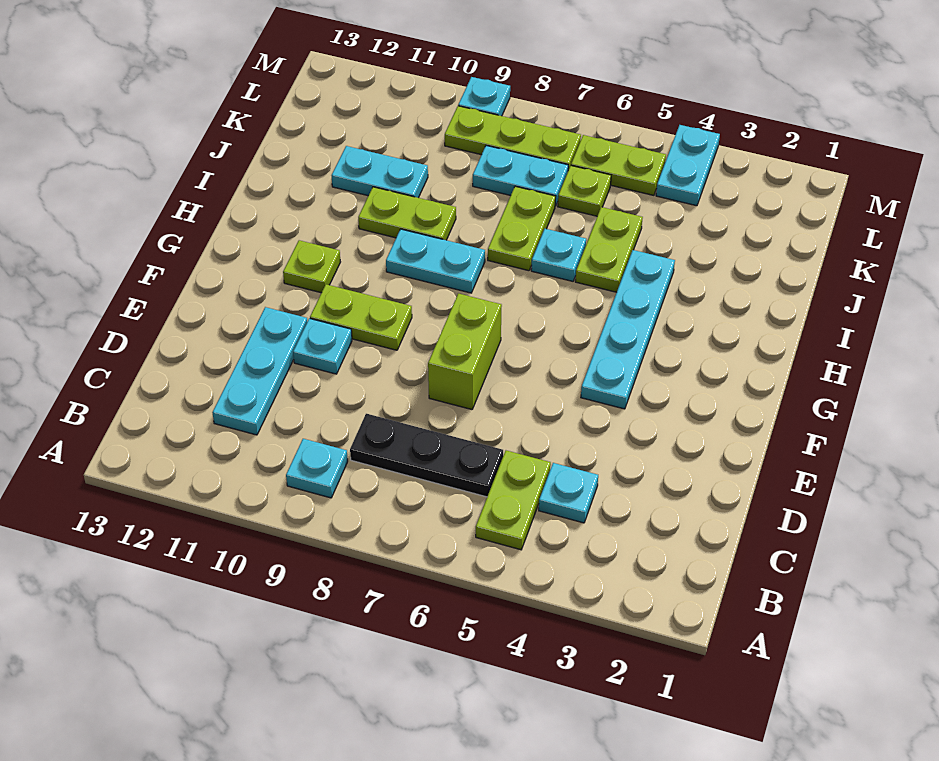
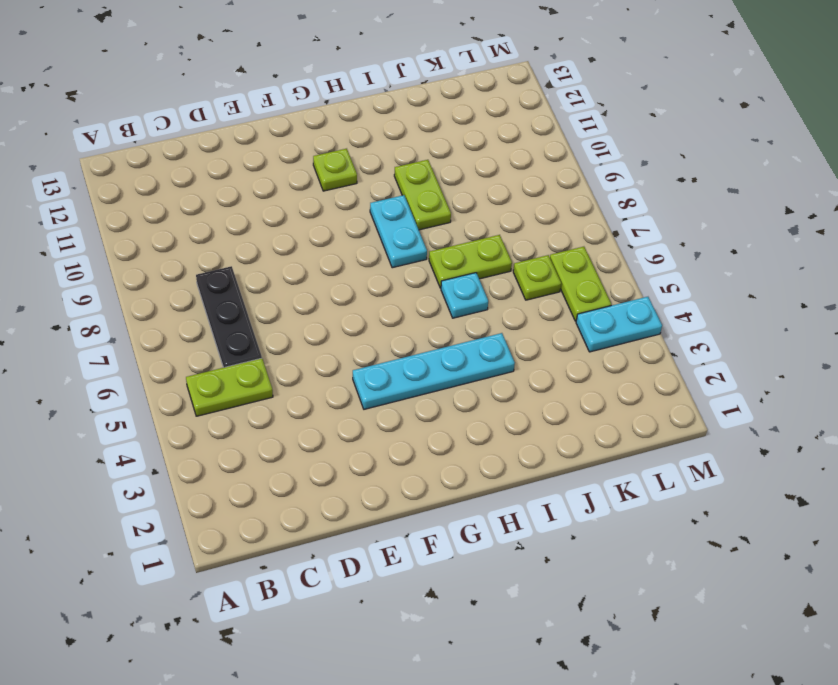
none -> cyan 1x1 plate [286,439,348,498]
none -> cyan 1x1 plate [539,463,598,523]
none -> cyan 1x3 plate [212,307,307,435]

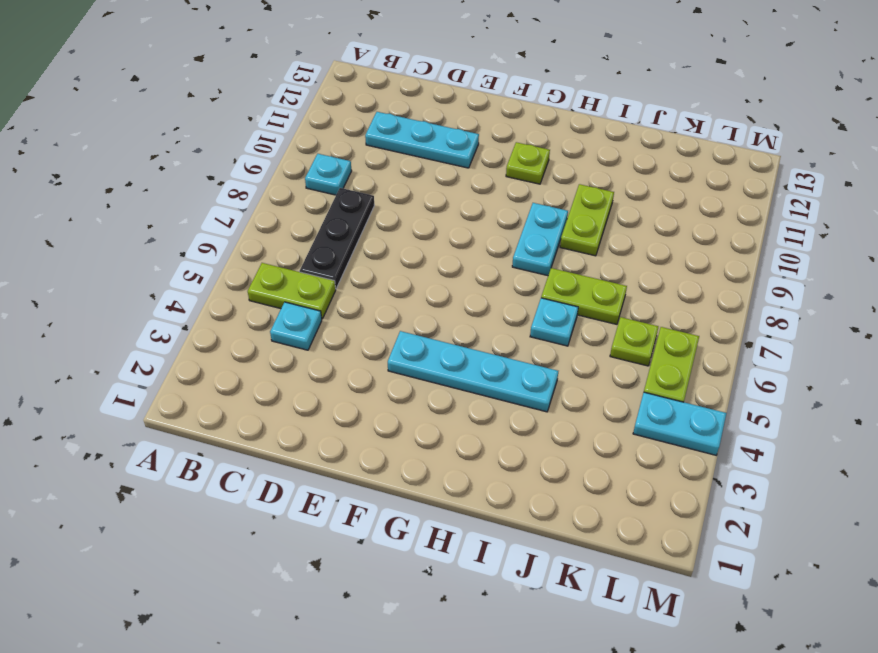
none -> lime 1x2 brick [428,293,502,409]
none -> cyan 1x1 plate [293,318,352,374]
none -> lime 1x2 plate [310,284,412,350]

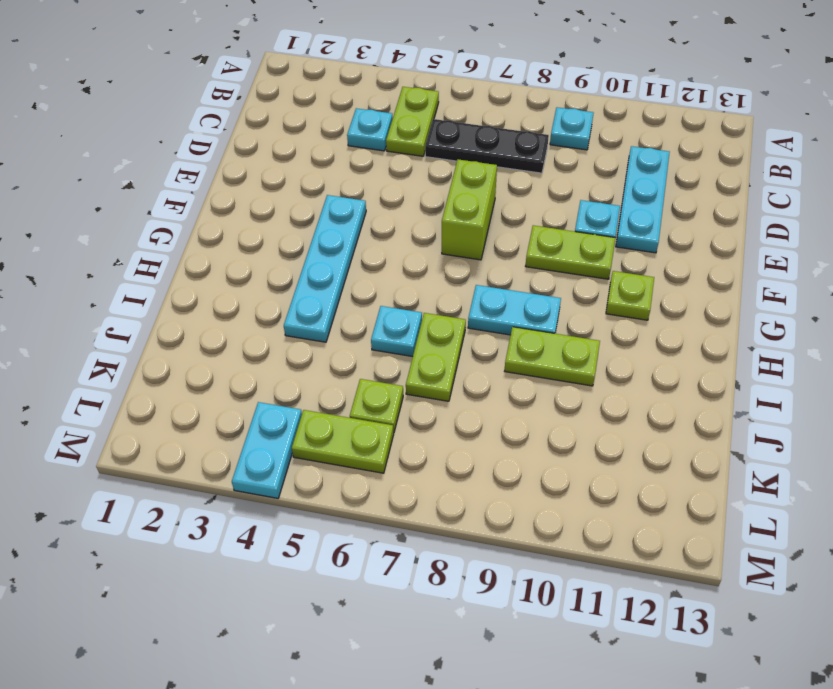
none -> lime 1x2 plate [575,207,643,292]
none -> cyan 1x2 plate [331,146,428,198]
none -> cyan 1x2 plate [473,146,568,206]

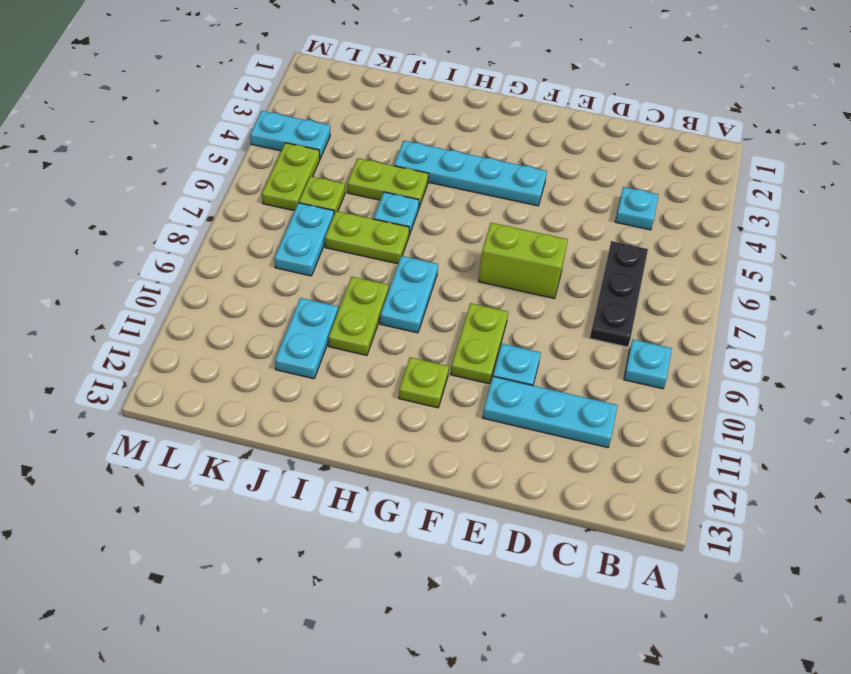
none -> lime 1x2 plate [476,451,551,550]
none -> lime 1x3 plate [445,106,581,170]
none -> cyan 1x1 plate [458,77,510,116]

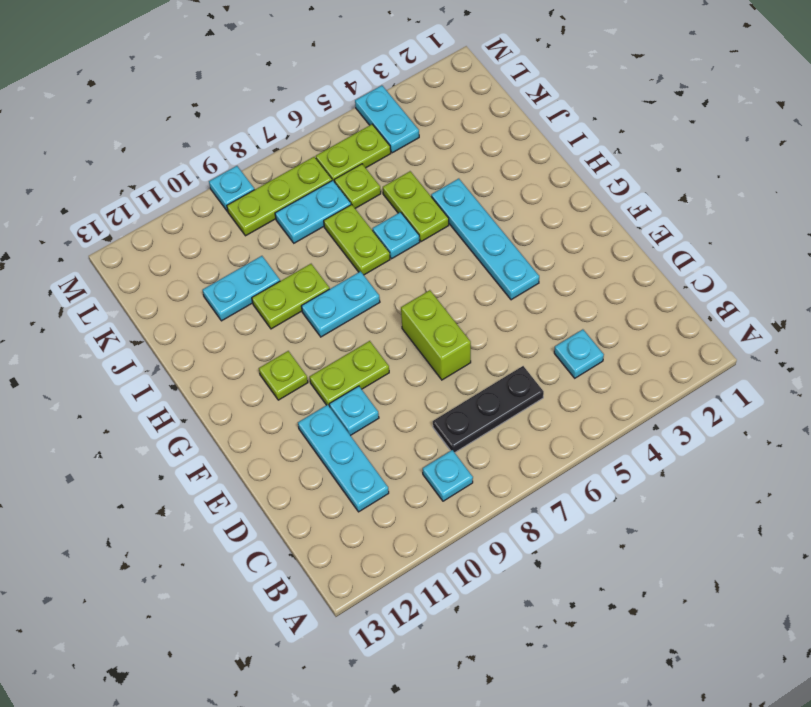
none -> lime 1x2 plate [476,451,551,550]

